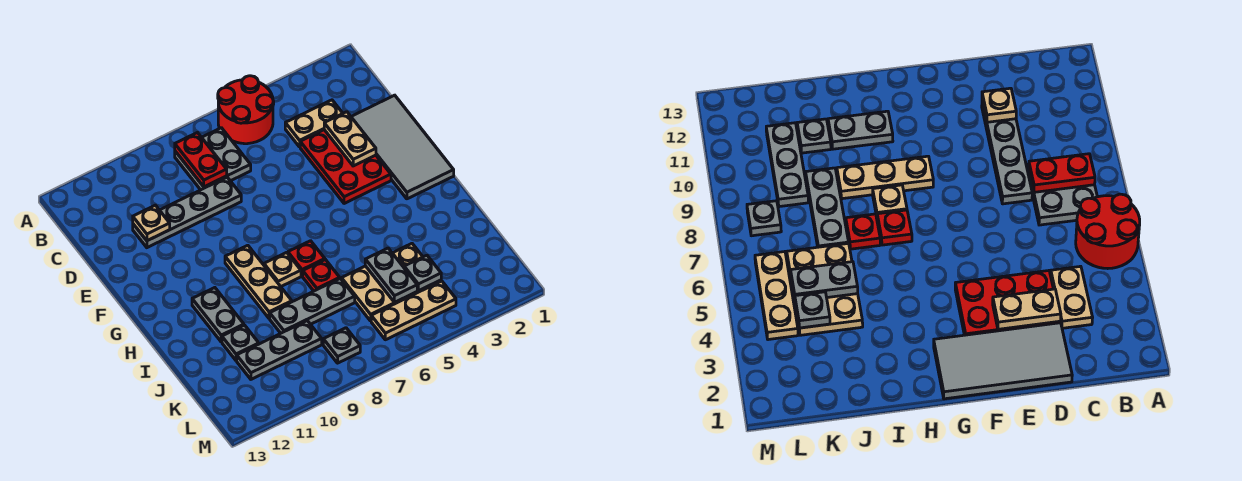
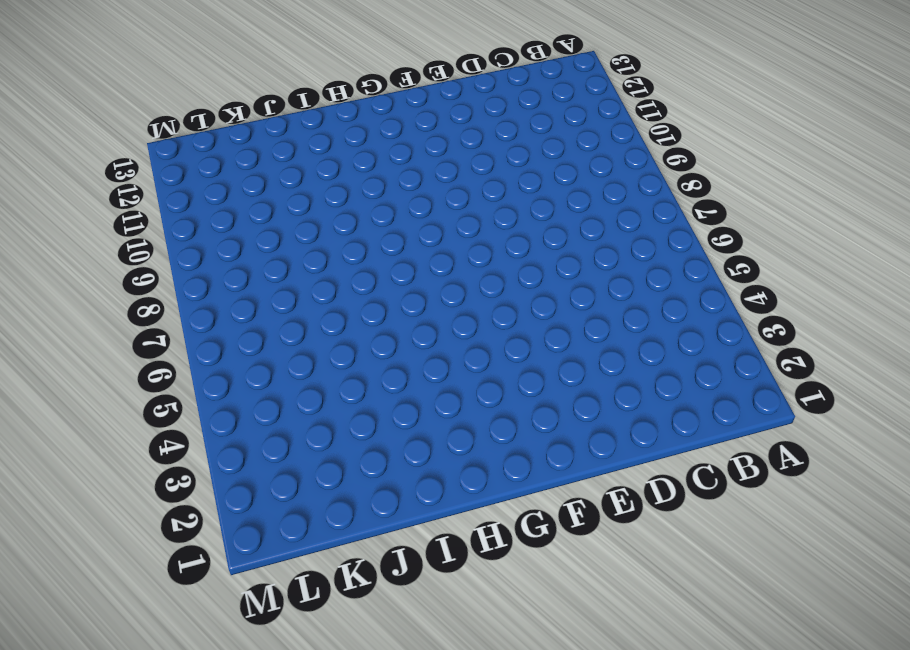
none -> red 2x2 round brick [218,76,274,144]
none -> grey 2x2 plate [175,128,251,190]
none -> tan 1x2 plate [285,100,343,147]

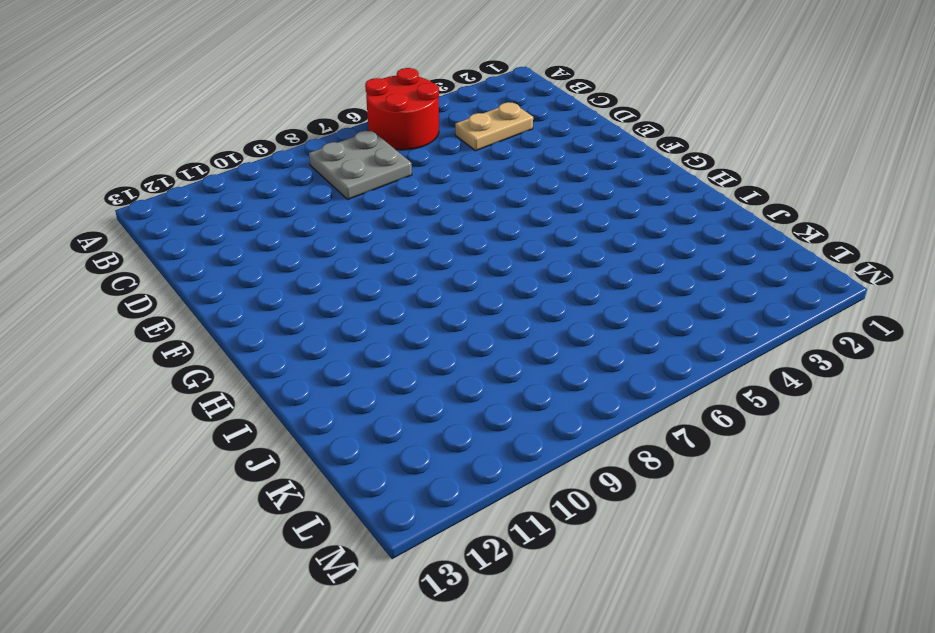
none -> grey 2x4 tile [351,95,454,199]
none -> red 2x3 plate [300,130,391,204]
none -> grey 1x4 plate [133,177,241,248]

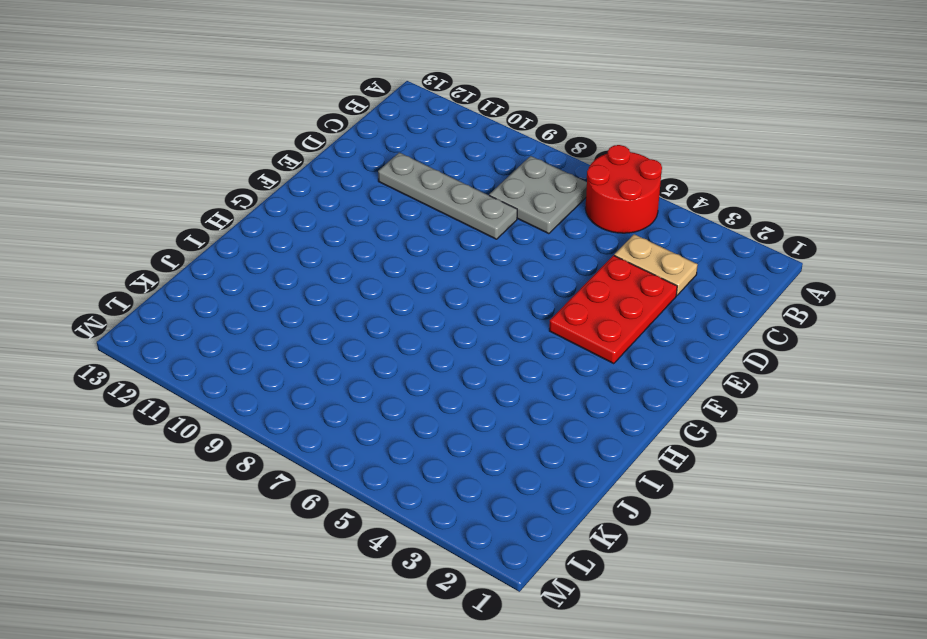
none -> grey 2x4 tile [351,95,454,199]
none -> tan 1x3 plate [225,245,292,318]
none -> red 1x1 plate [288,241,325,276]

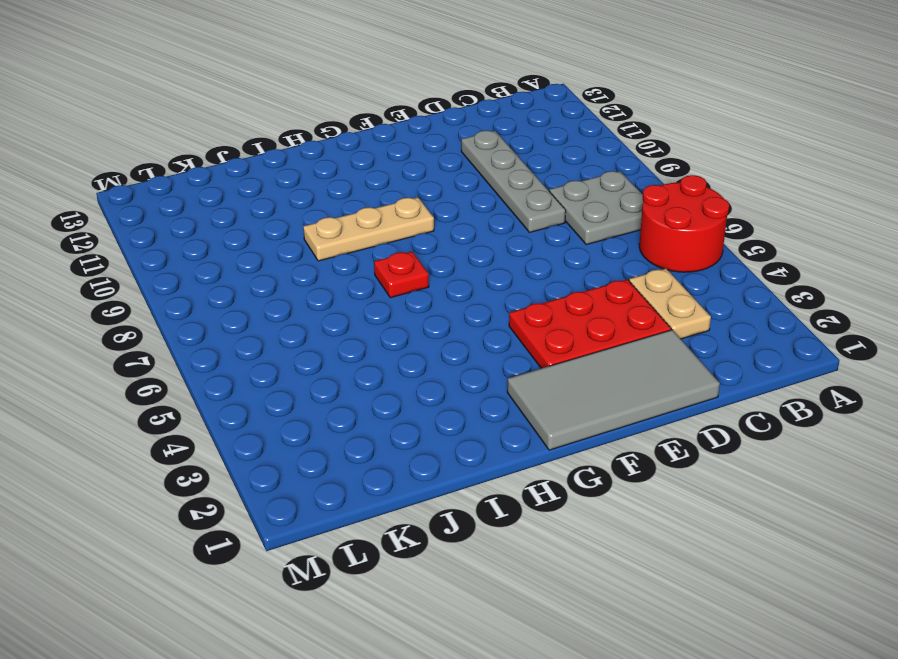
none -> tan 1x1 plate [264,252,301,286]
none -> grey 1x2 plate [192,288,244,342]
none -> red 1x1 plate [303,260,340,291]

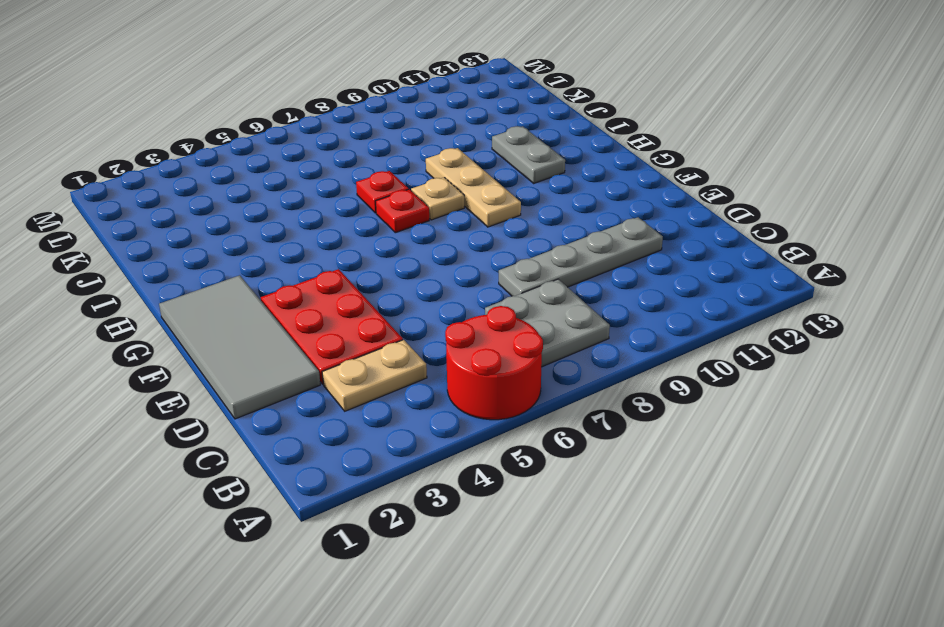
none -> tan 2x3 plate [342,244,441,321]
none -> grey 1x3 plate [270,278,355,333]
none -> grey 1x1 plate [222,325,259,361]

